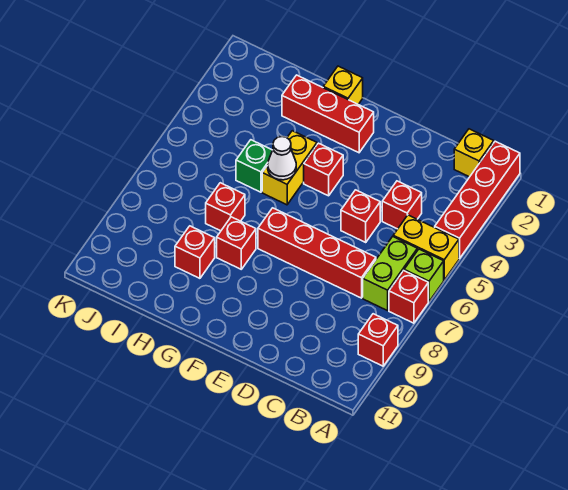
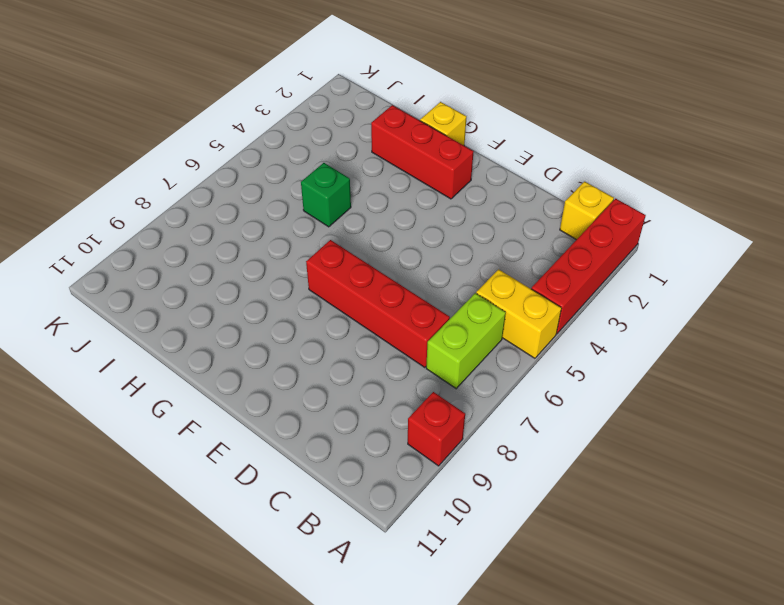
none -> lime 1x1 brick [404,249,444,302]
none -> red 1x1 brick [389,271,428,323]
none -> red 1x1 brick [382,181,422,229]

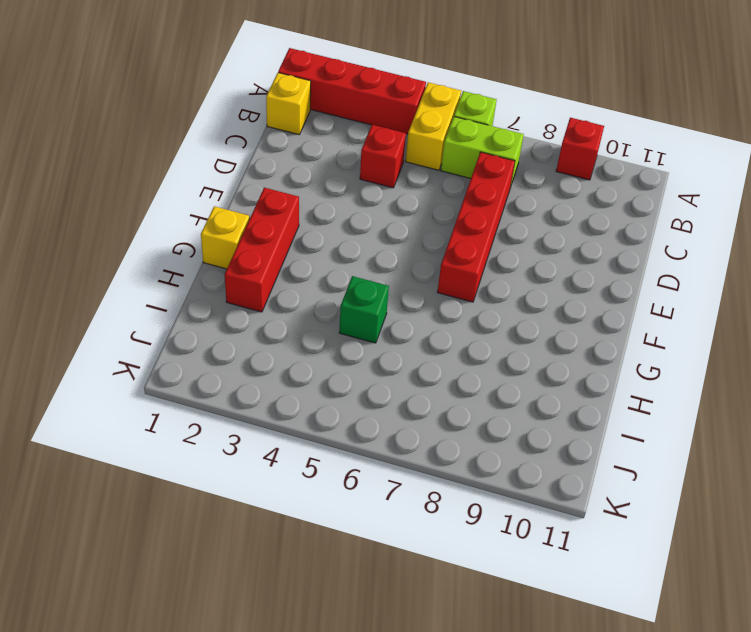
none -> red 1x1 brick [389,271,428,323]
none -> red 1x1 brick [341,190,380,242]
none -> red 1x1 brick [304,143,343,196]

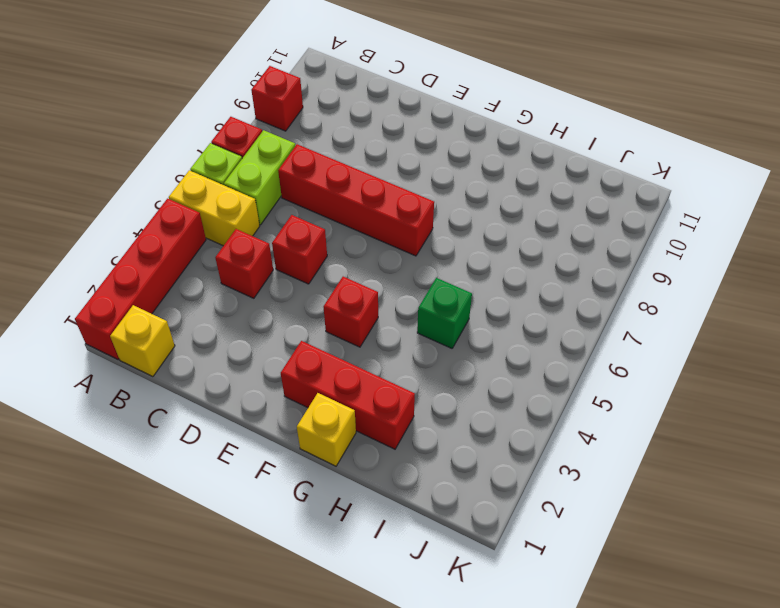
none -> yellow 1x2 brick [262,131,317,205]
none -> red 1x1 brick [217,217,256,269]
none -> red 1x1 brick [206,183,245,231]

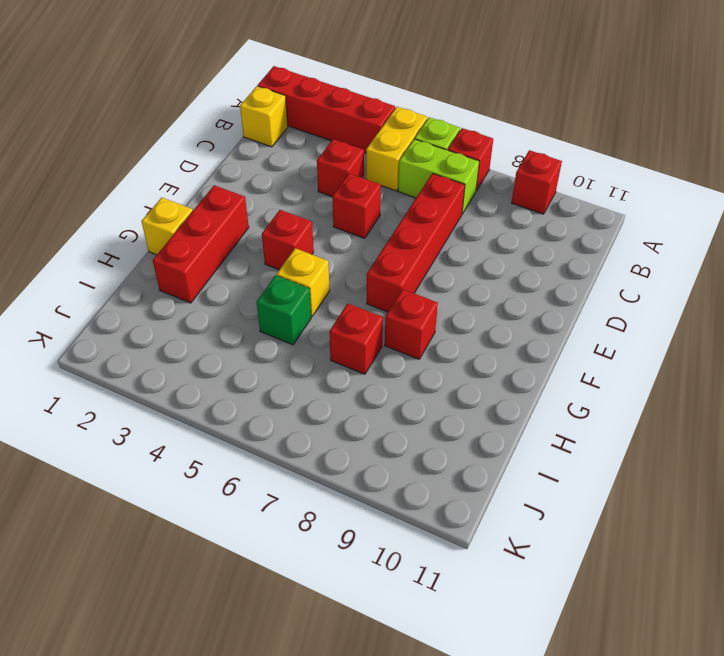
yellow 1x1 brick [277,248,330,317] -> yellow 1x2 brick [262,131,317,205]
none -> red 1x1 brick [175,226,215,278]
none -> white 1x1 cone [268,137,296,180]

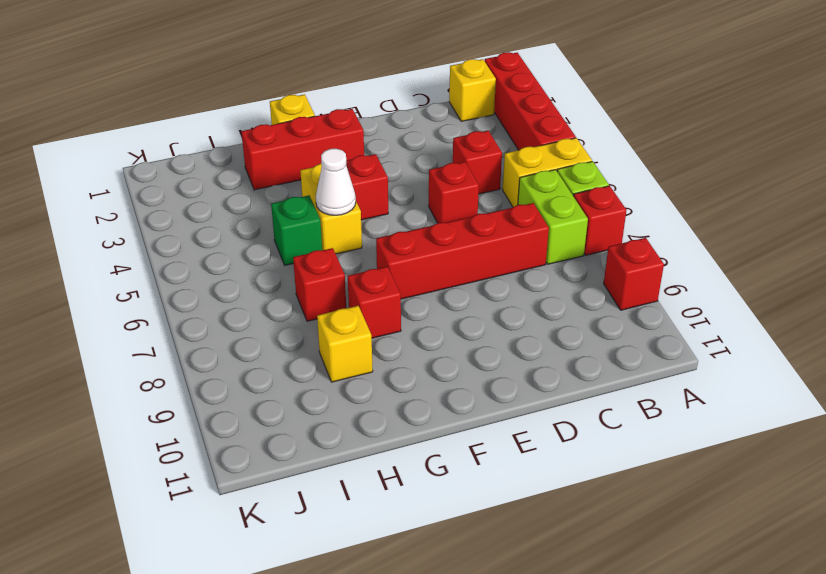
yellow 1x1 brick [317,306,373,382] -> red 1x1 brick [175,226,215,278]

